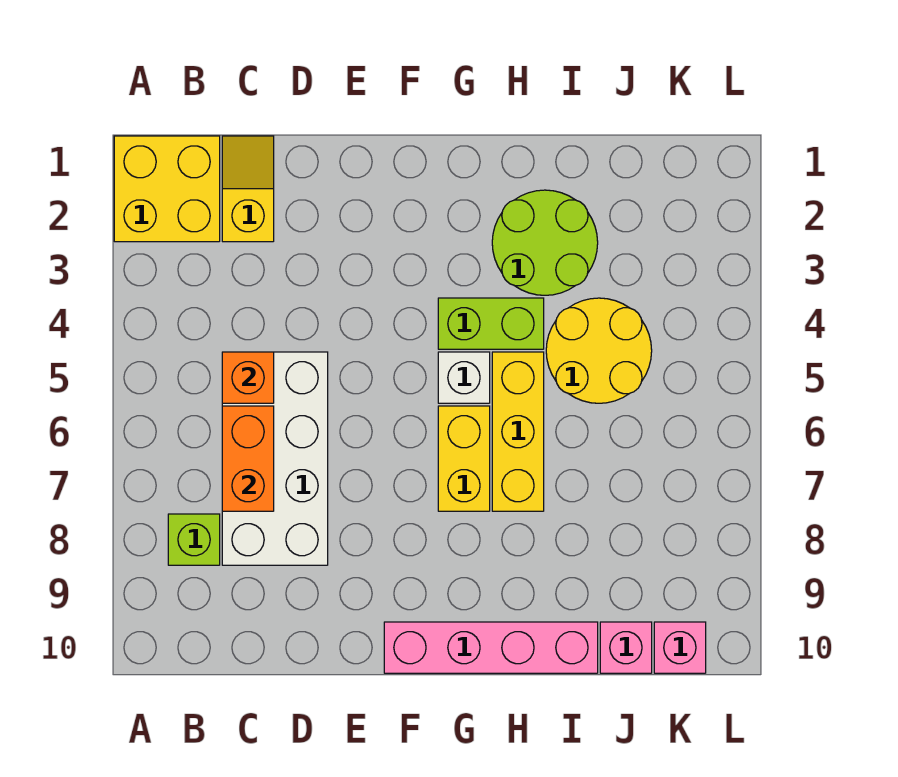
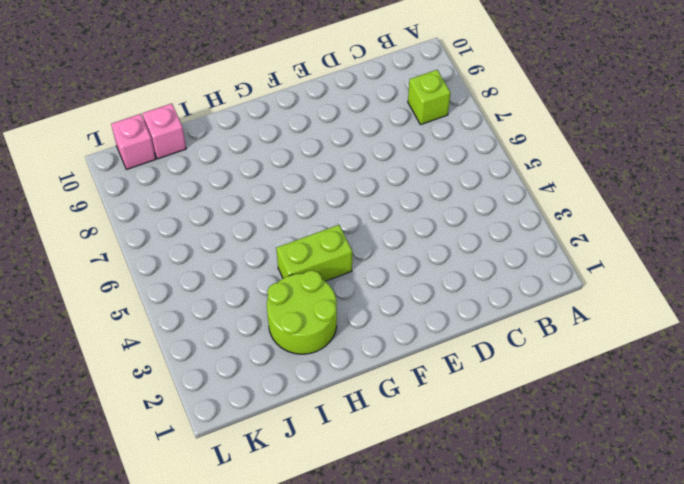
none -> yellow 2x2 brick [114,136,220,242]
none -> yellow 1x2 slope [222,136,274,242]
none -> white 2x4 brick [222,352,328,565]

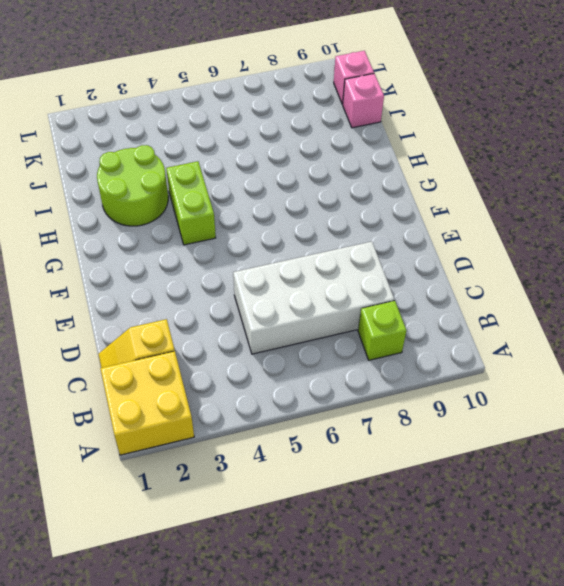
none -> pink 1x4 brick [384,622,598,673]
none -> white 1x1 brick [438,352,490,403]
none -> yellow 1x2 brick [438,406,490,511]

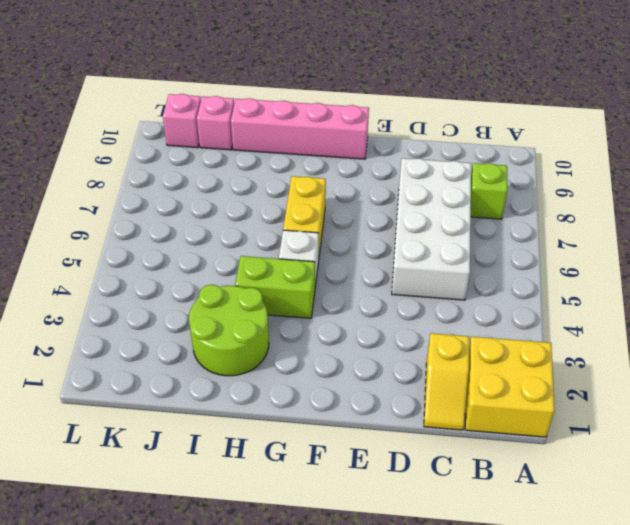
none -> yellow 1x3 brick [492,352,544,511]
none -> yellow 2x2 round brick [546,298,652,403]
none -> orange 1x1 brick [222,352,274,403]

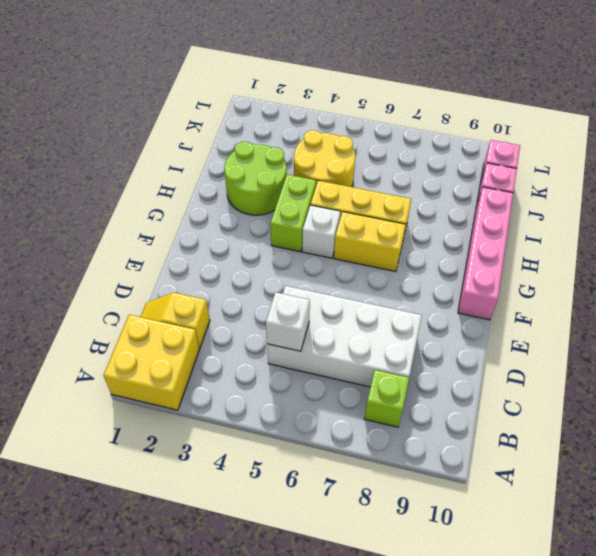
white 1x1 brick [266,292,310,351] -> orange 1x1 brick [222,352,274,403]
none -> orange 1x2 brick [222,406,274,511]

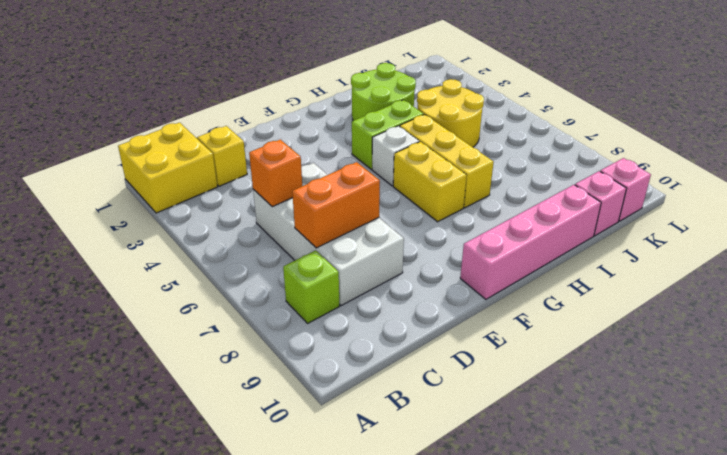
orange 1x2 brick [292,162,380,248] -> orange 1x2 brick turned to [222,406,274,511]

